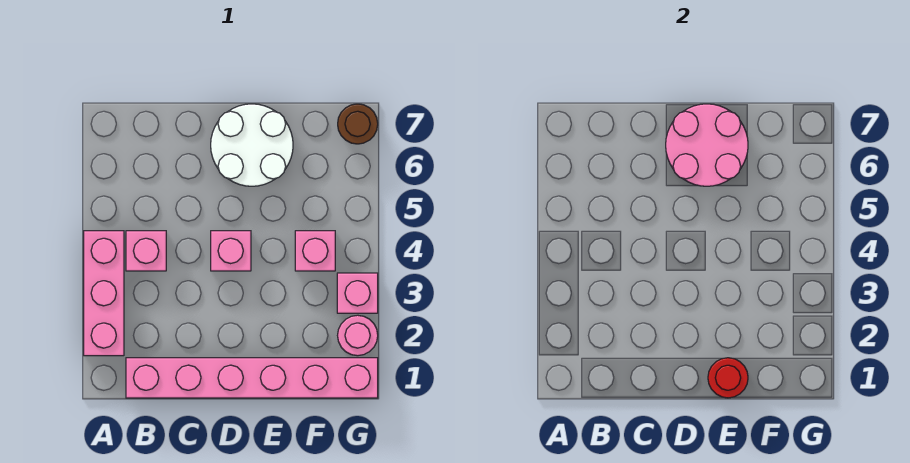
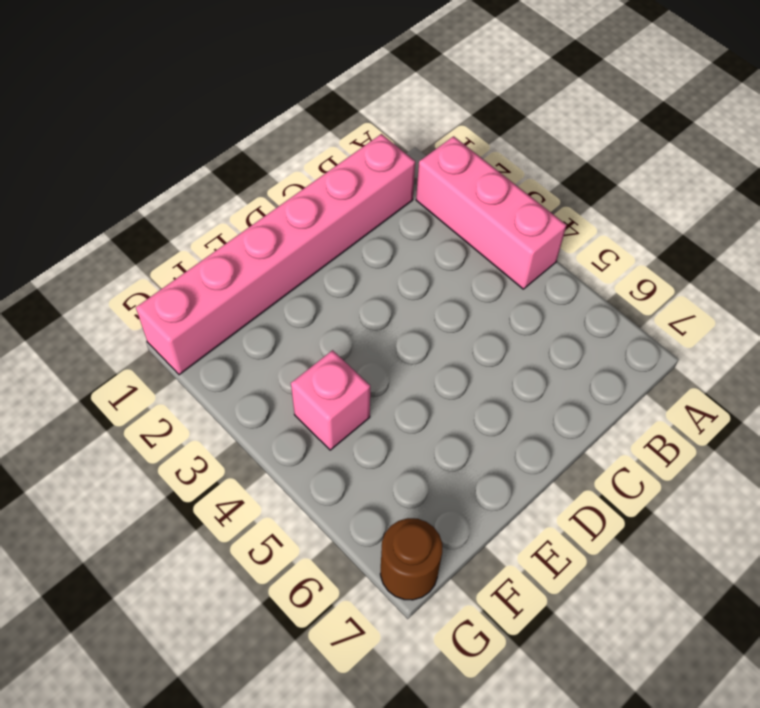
none -> pink 1x1 brick [126,231,166,271]
none -> pink 1x1 brick [211,231,251,271]

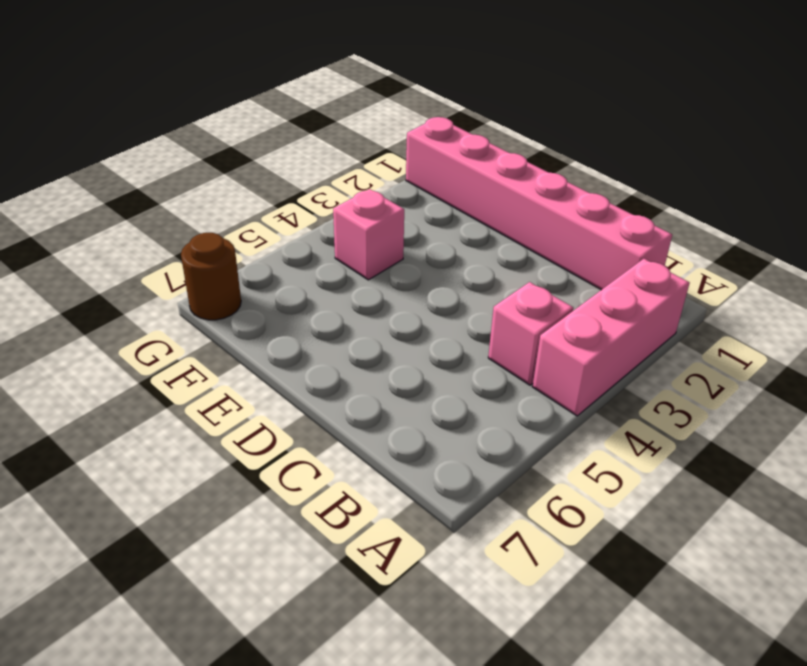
none -> pink 1x1 brick [211,231,251,271]
none -> white 2x2 round brick [211,104,293,186]

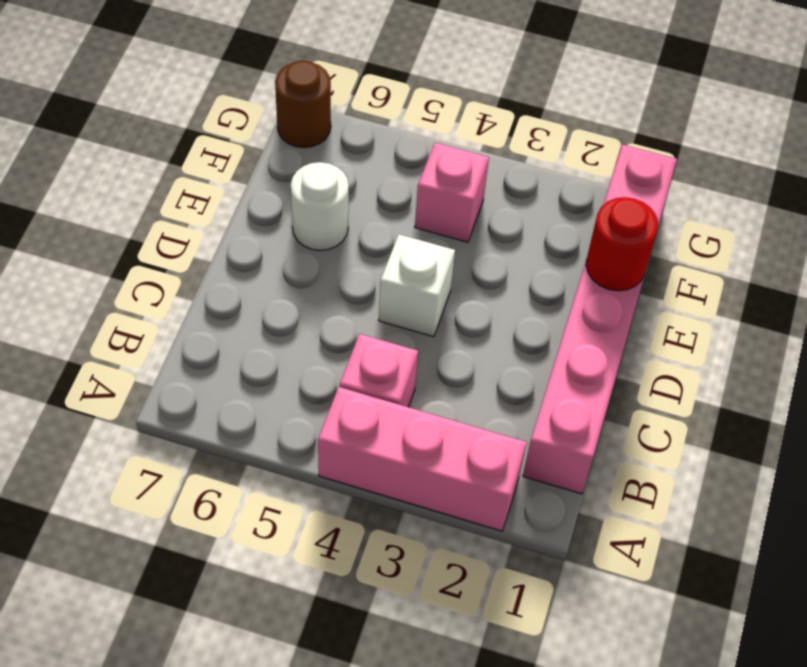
white 1x1 brick [379,234,455,337] -> pink 1x1 brick [211,231,251,271]
white 1x1 round brick [291,162,349,250] -> white 2x2 round brick [211,104,293,186]
none -> pink 1x1 round brick [338,315,378,356]
none -> pink 1x1 brick [337,273,378,313]

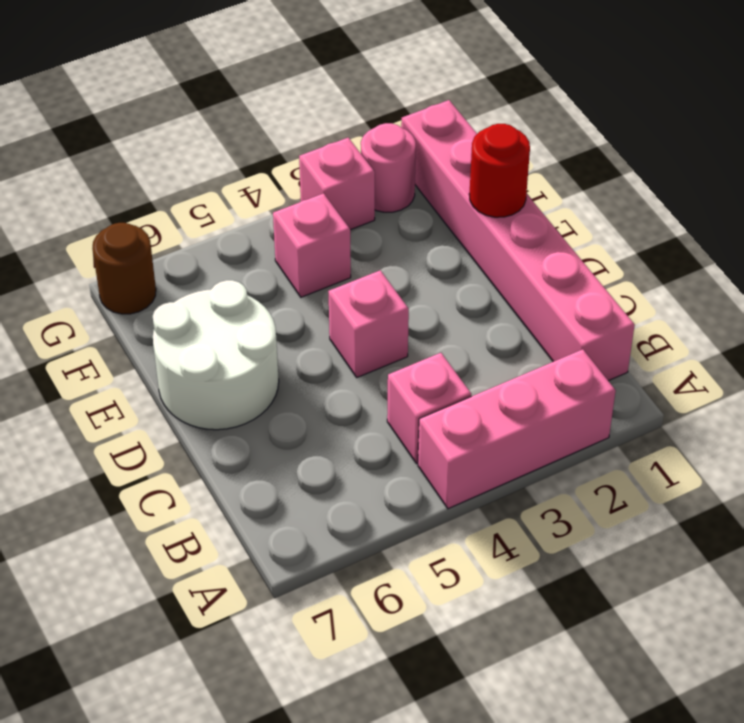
none -> pink 2x2 round brick [666,104,748,186]

